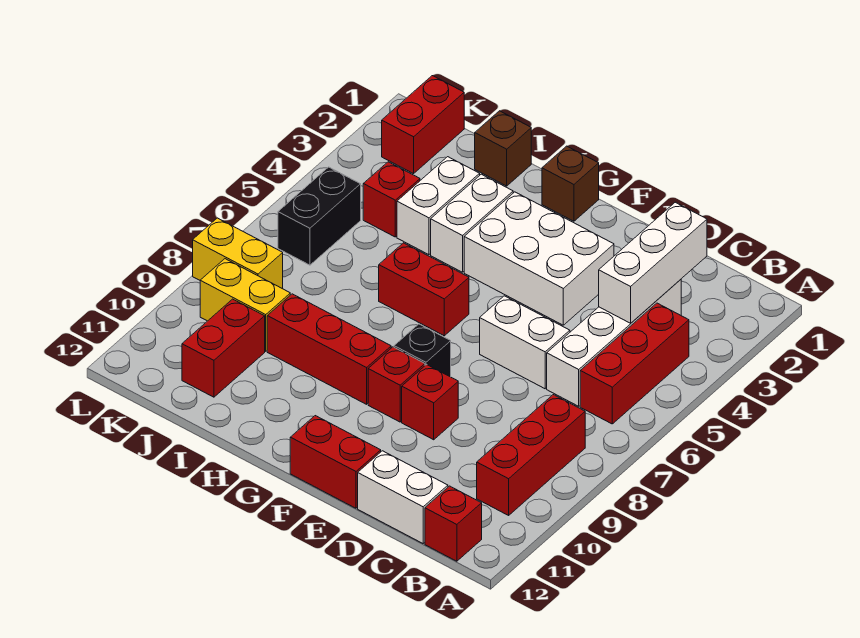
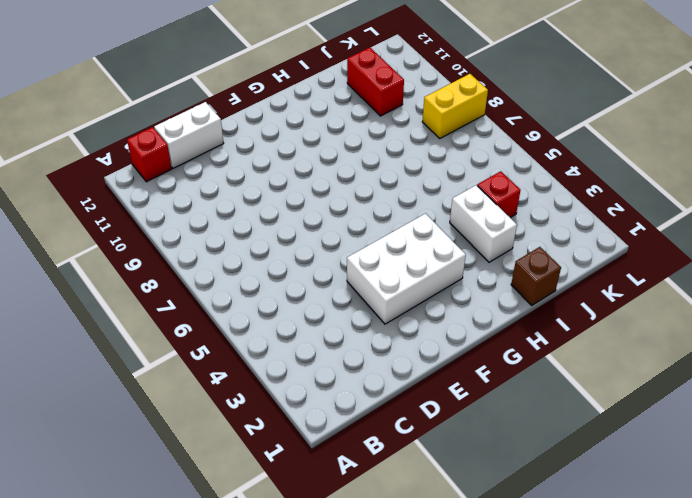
none -> red 1x3 brick [580,303,689,424]
none -> red 1x3 brick [477,395,585,515]
none -> white 1x4 brick [547,279,681,406]

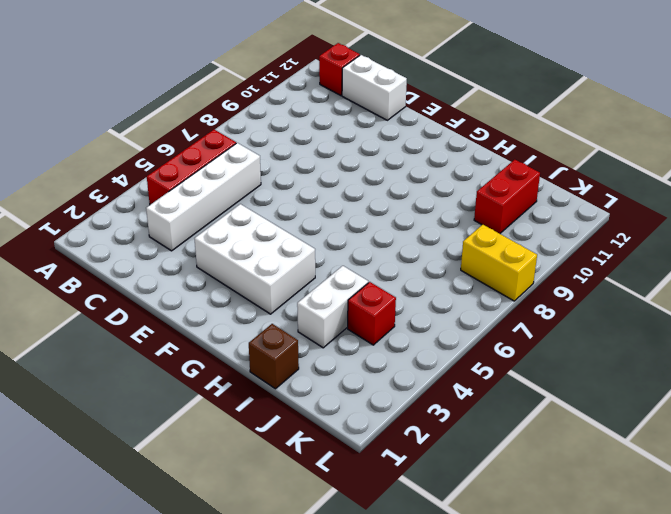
none -> red 1x3 brick [477,395,585,515]
none -> white 1x2 brick [480,296,570,389]
none -> red 1x1 brick [402,365,458,440]

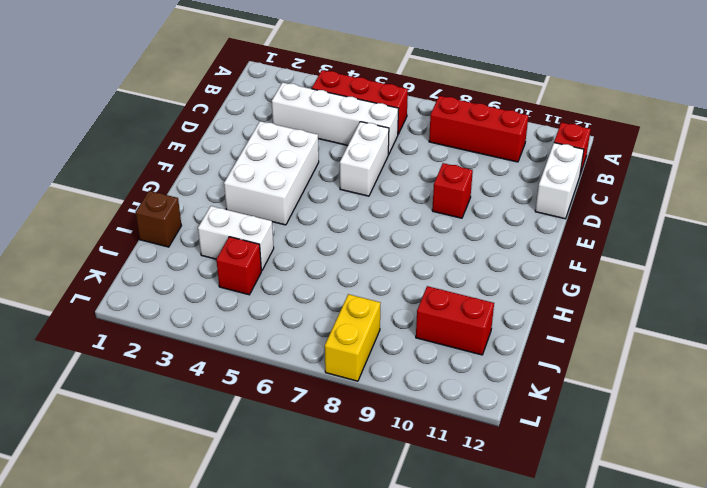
none -> red 1x2 brick [290,416,381,508]
none -> black 1x1 brick [394,324,451,377]
none -> red 1x1 brick [368,347,425,422]

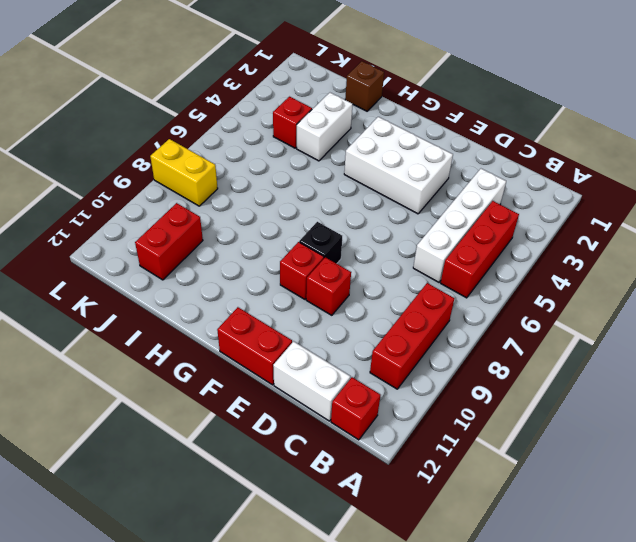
none -> white 1x2 brick [480,296,570,389]
none -> brown 1x1 brick [542,146,599,221]
none -> red 1x2 brick [379,243,469,336]

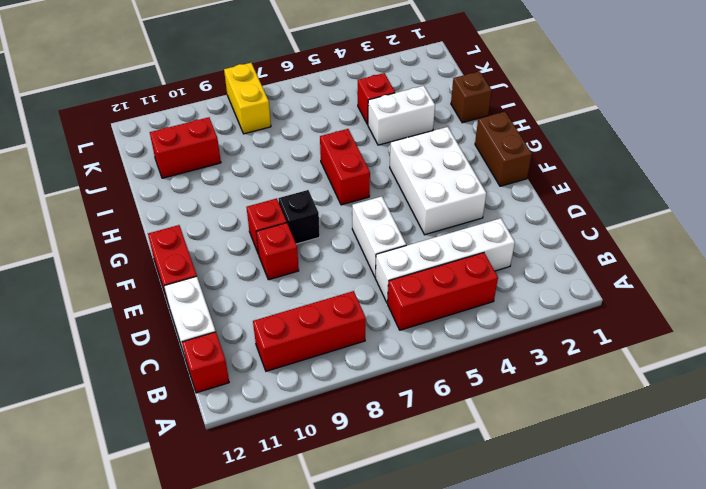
brown 1x2 brick [475,112,532,186] -> brown 1x1 brick [542,146,599,221]
none -> red 1x3 brick [267,294,391,404]
none -> white 1x2 brick [431,174,513,272]
none -> yellow 1x2 brick [200,259,290,351]

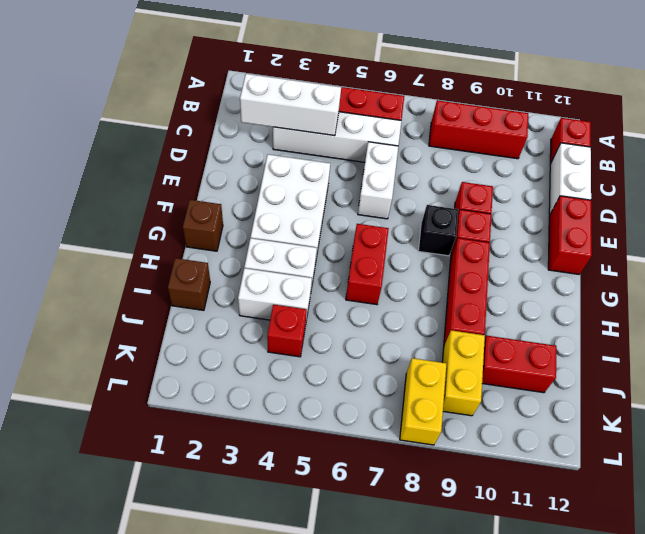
none -> red 1x2 brick [382,76,464,174]
none -> black 1x2 brick [278,167,361,265]

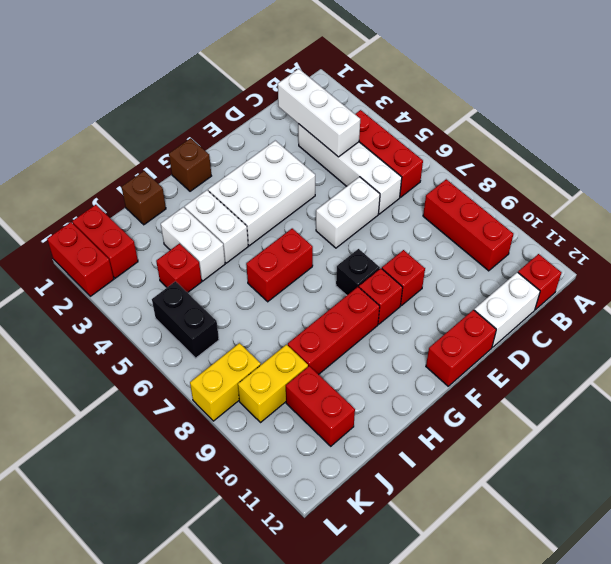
red 1x2 brick [47,222,114,296] -> none

